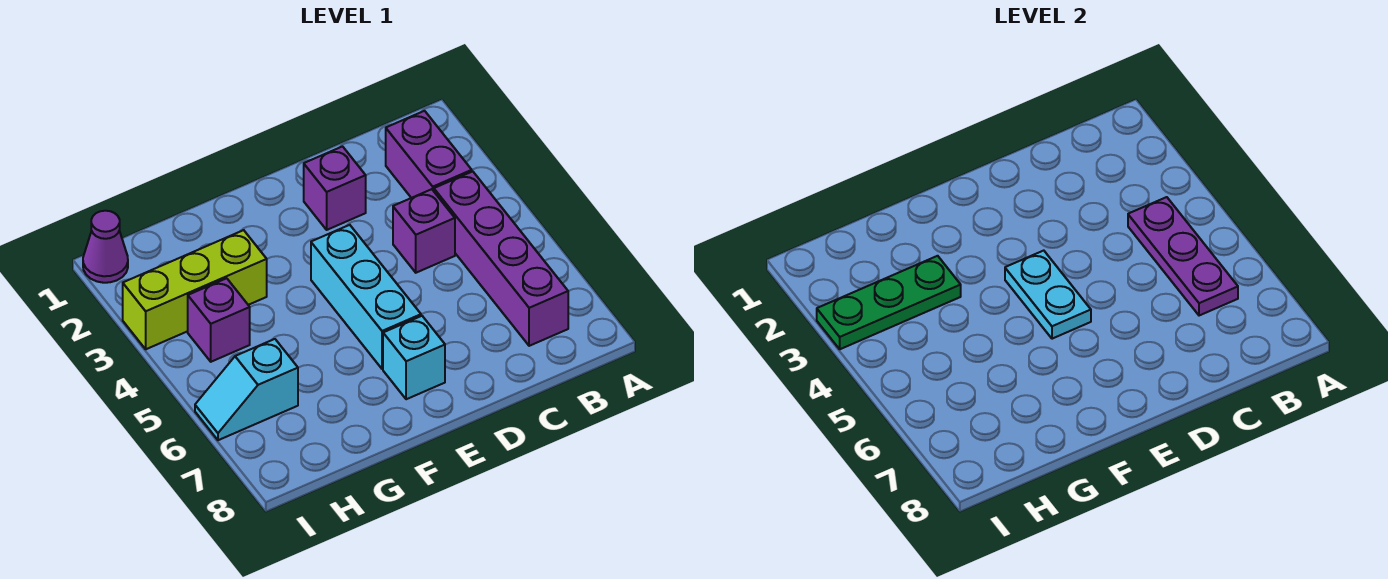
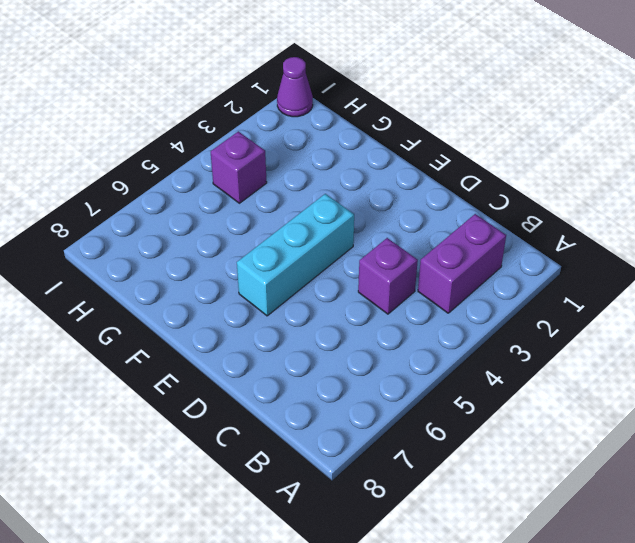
none -> purple 1x4 brick [434,171,568,346]
none -> purple 1x1 brick [304,147,366,230]
none -> cyan 1x1 brick [383,316,445,399]

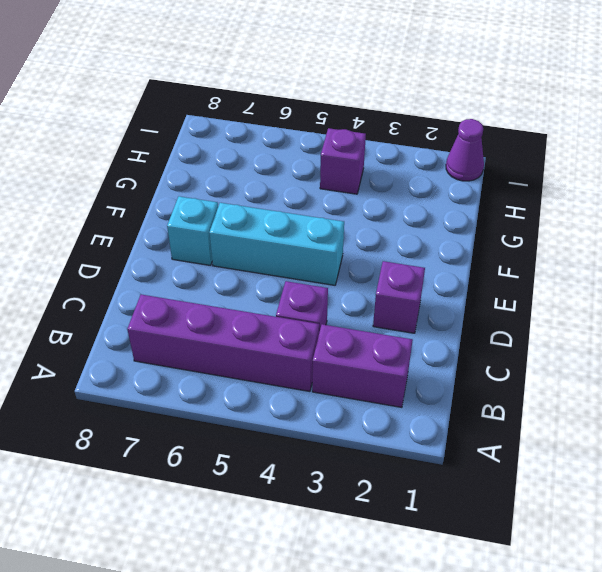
none -> lime 1x3 brick [123,230,267,349]
none -> cyan 1x2 slope [195,339,298,440]
none -> purple 1x3 plate [1128,197,1238,316]

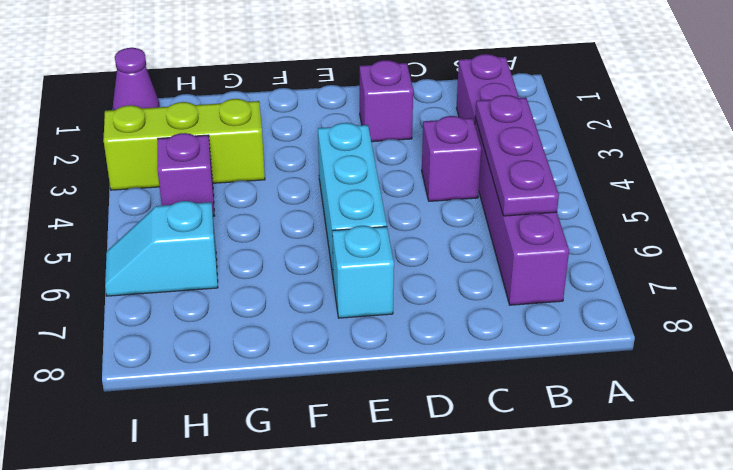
none -> cyan 1x2 plate [1005,251,1091,339]
none -> green 1x3 plate [817,256,961,349]

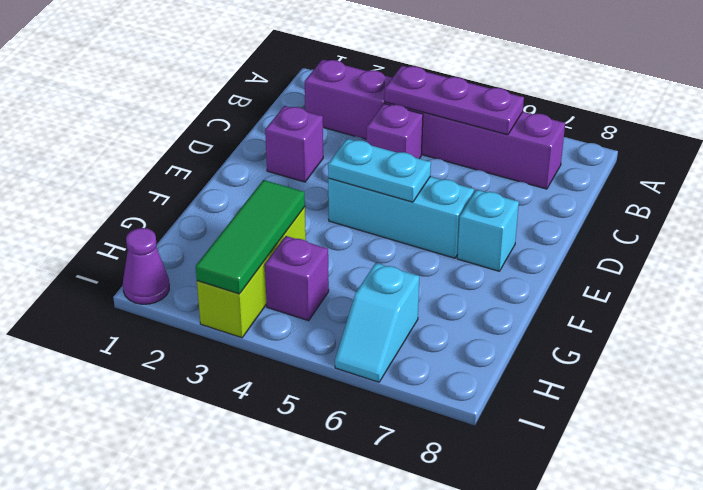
green 1x3 tile [196,180,305,294] -> green 1x3 plate [817,256,961,349]

